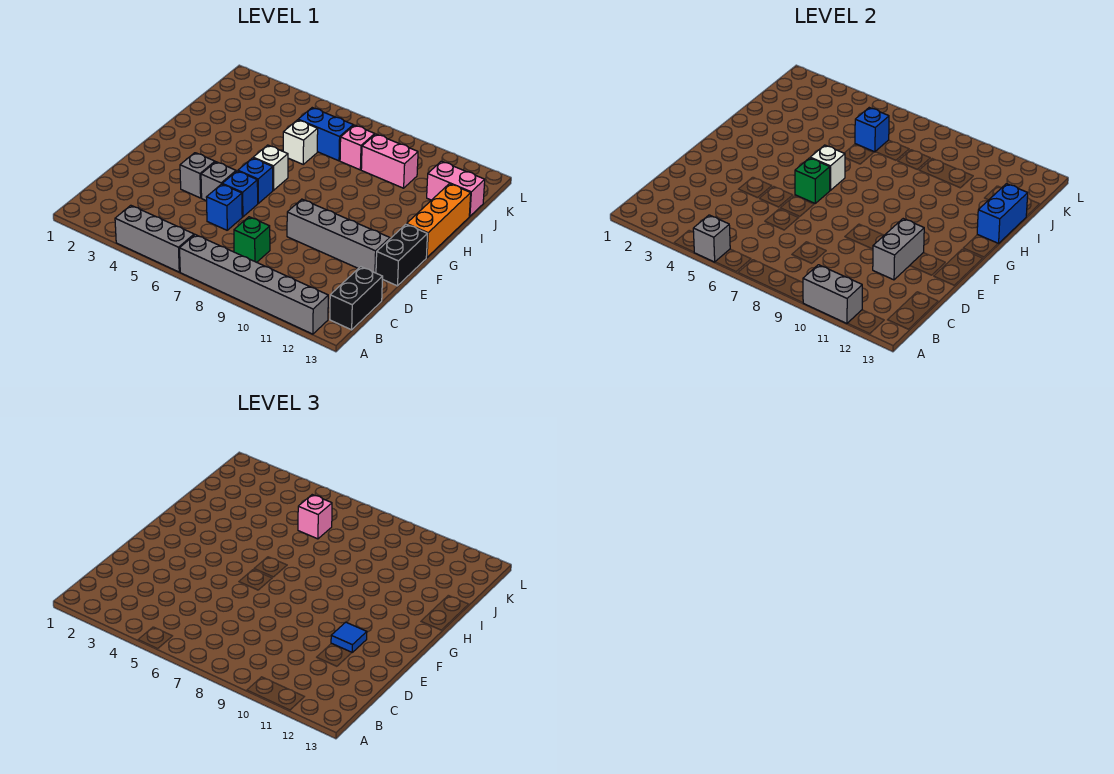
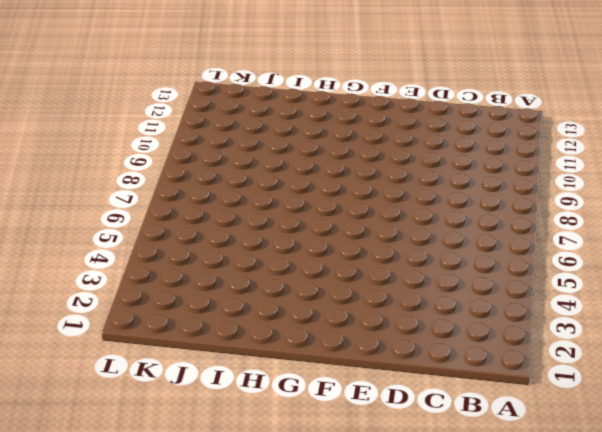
none -> grey 1x3 brick [115,205,194,272]
none -> grey 1x6 brick [180,235,328,334]
none -> black 1x2 brick [330,267,383,330]

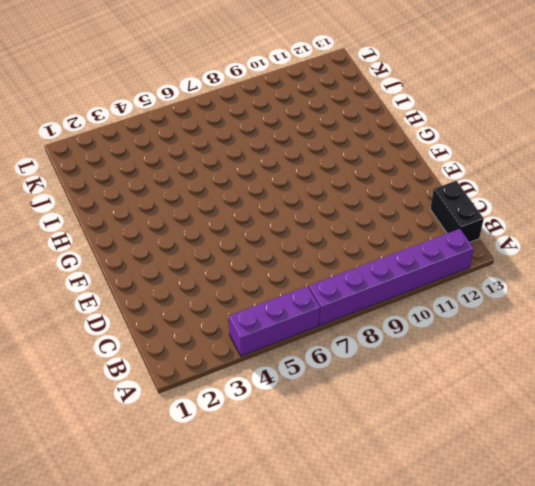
purple 1x3 brick [229,286,320,356] -> grey 1x3 brick [115,205,194,272]
purple 1x6 brick [309,229,474,326] -> grey 1x6 brick [180,235,328,334]
none -> green 1x1 brick [234,217,270,262]
none -> blue 1x1 brick [206,184,242,230]
none -> grey 1x1 brick [180,153,215,198]

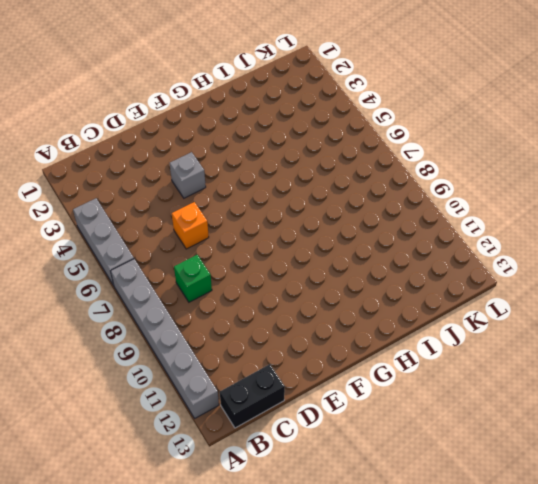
orange 1x1 brick [172,202,209,249] -> blue 1x1 brick [206,184,242,230]
none -> grey 1x1 brick [201,162,236,201]
none -> blue 1x1 brick [223,171,258,217]
none -> grey 1x4 brick [287,199,390,273]

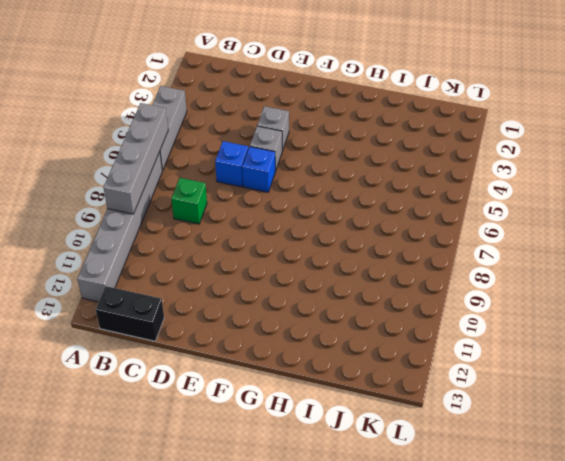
grey 1x4 brick [103,103,168,214] -> grey 1x4 brick moved to [287,199,390,273]
none -> black 1x2 brick [376,224,427,286]
none -> blue 1x1 brick [238,158,273,203]
none -> white 1x1 brick [253,145,288,190]

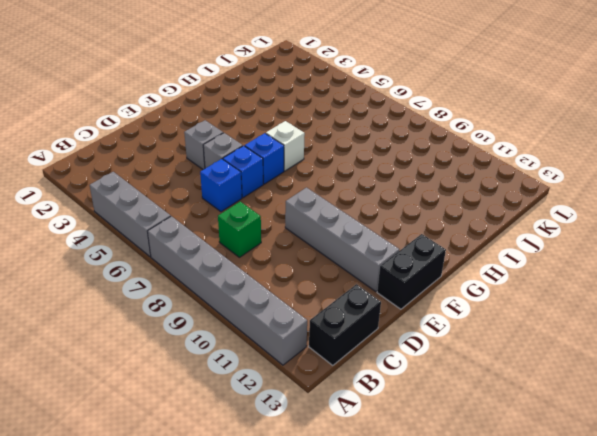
none -> orange 1x3 brick [407,184,471,257]
none -> white 1x1 brick [283,120,318,164]
none -> blue 1x2 brick [298,108,353,161]

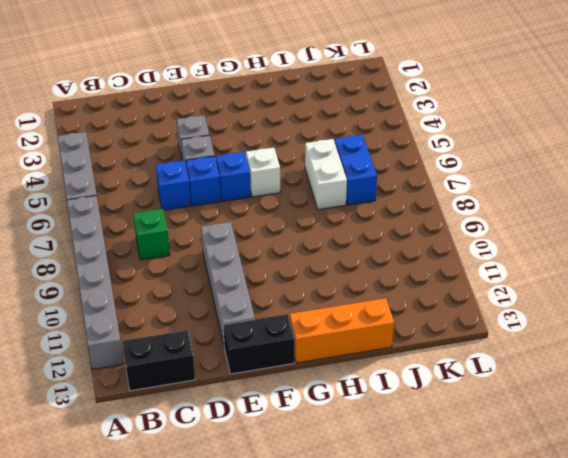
white 1x2 brick [305,139,347,209] -> white 1x1 brick [283,120,318,164]
none -> pink 1x1 brick [340,125,375,170]
none -> pink 1x2 brick [361,134,418,188]
none -> pink 1x2 brick [427,161,485,216]

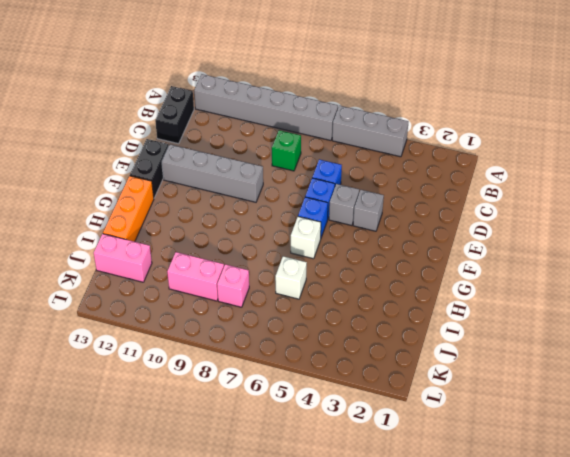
none -> blue 1x2 brick [298,108,353,161]
none -> grey 1x1 brick [693,215,730,262]
none -> grey 1x2 brick [803,265,862,323]

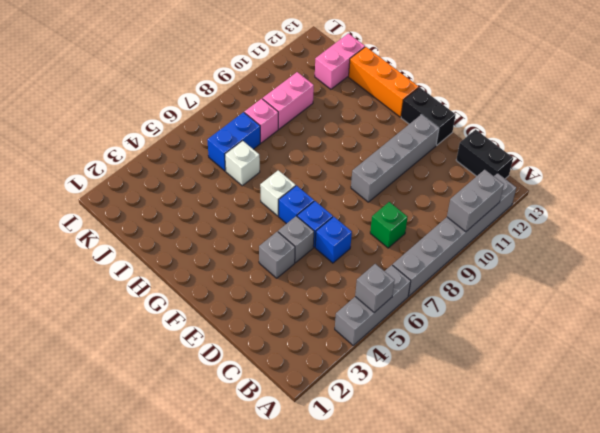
none -> grey 1x2 brick [873,219,924,280]
none -> green 1x1 brick [795,158,830,203]
none -> white 1x1 brick [810,145,845,190]

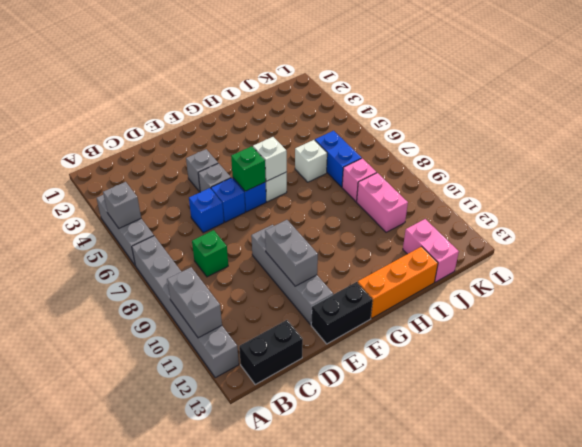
grey 1x2 brick [265,220,318,286] -> grey 1x2 brick turned to [873,219,924,280]
none -> blue 1x2 brick [977,184,1028,244]
none -> blue 1x1 brick [855,108,889,152]
none -> blue 1x1 tile [331,622,367,652]

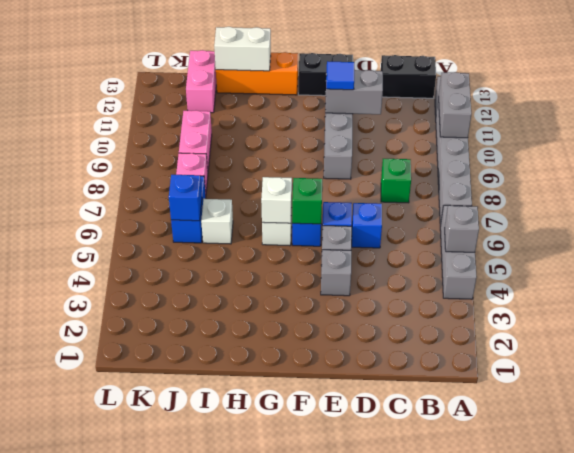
white 1x2 brick [214,27,271,71] -> blue 1x2 brick [977,184,1028,244]
none -> pink 1x1 brick [298,495,332,539]

